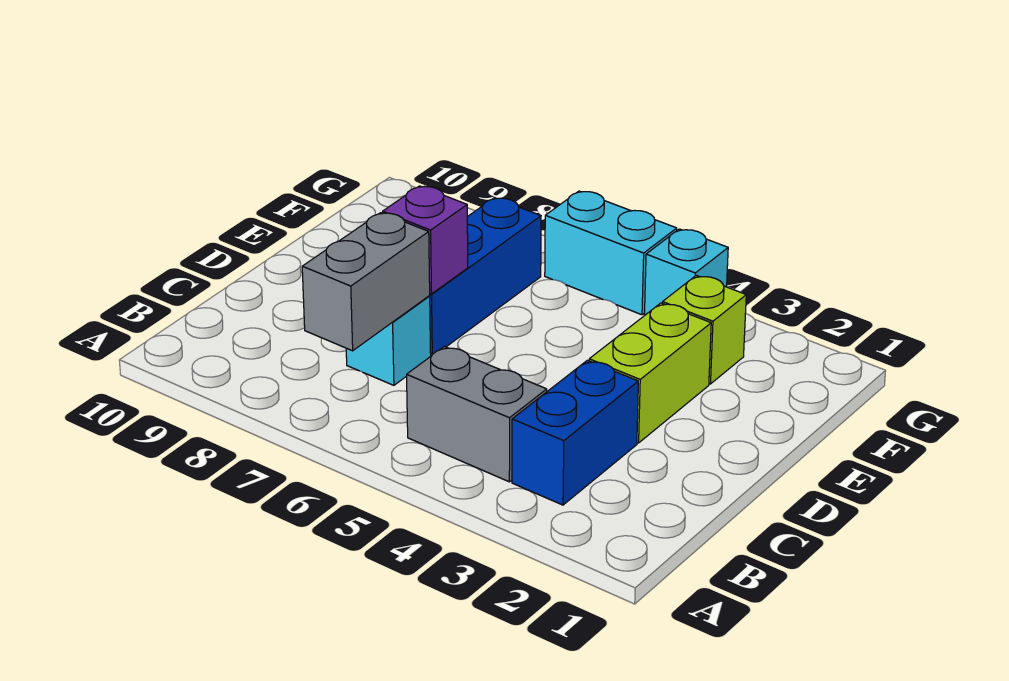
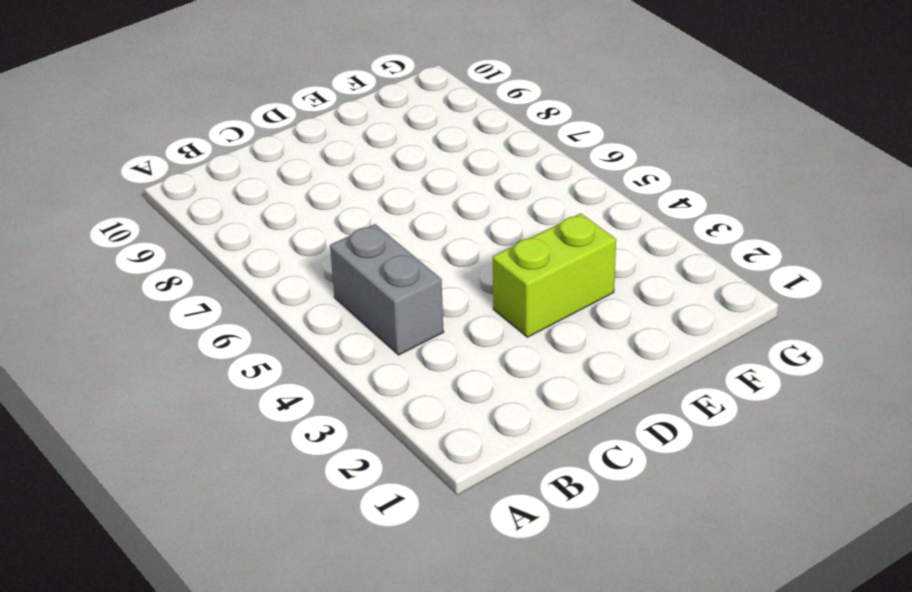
none -> blue 1x2 brick [512,360,638,505]
none -> cyan 1x1 brick [346,296,431,385]

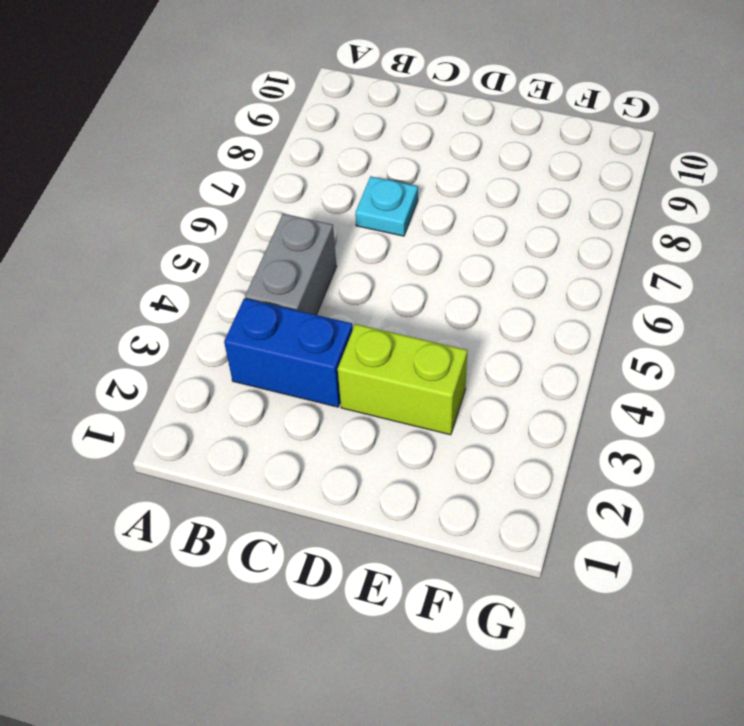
cyan 1x1 plate [355,176,418,236] -> cyan 1x1 brick [346,296,431,385]
none -> blue 1x3 brick [429,198,541,356]
none -> lime 1x1 brick [662,275,746,384]

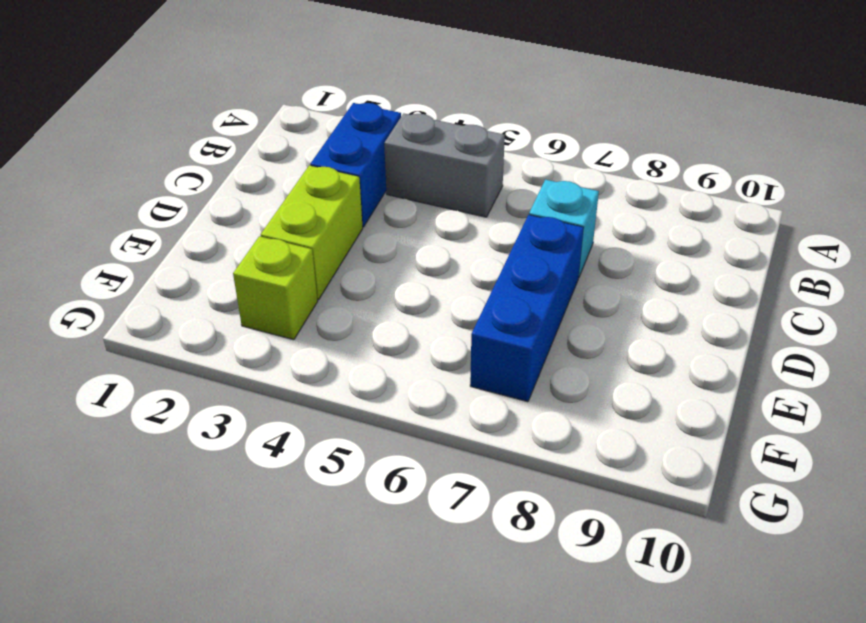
none -> cyan 1x1 brick [644,229,728,316]
none -> cyan 1x2 brick [545,191,677,315]

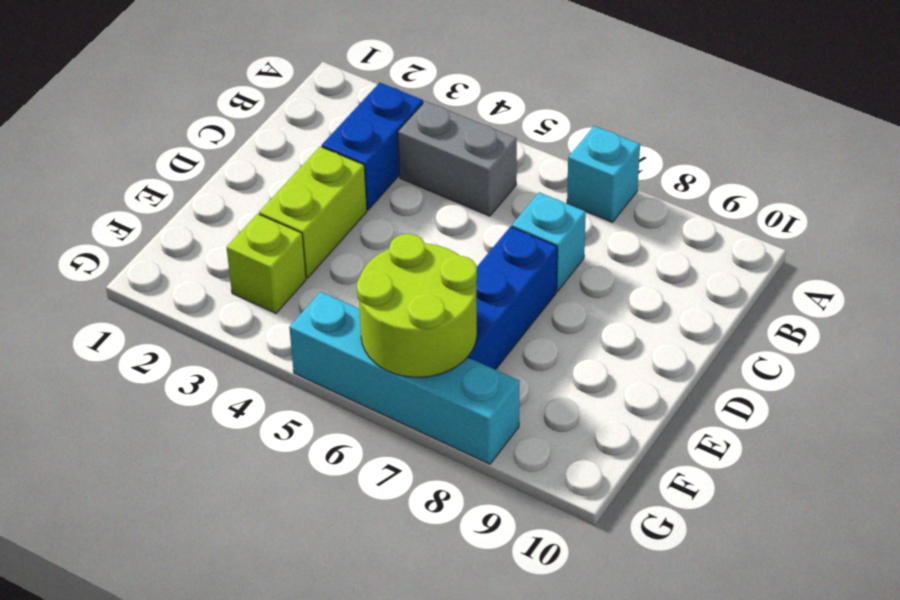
cyan 1x1 brick [567,126,640,222] -> cyan 1x1 brick moved to [644,229,728,316]
lime 2x2 round brick [357,234,477,377] -> none
cyan 1x4 brick [289,292,519,464] -> cyan 1x2 brick [545,191,677,315]
none -> grey 1x2 brick [302,213,430,351]
none -> purple 1x1 brick [383,186,468,294]

